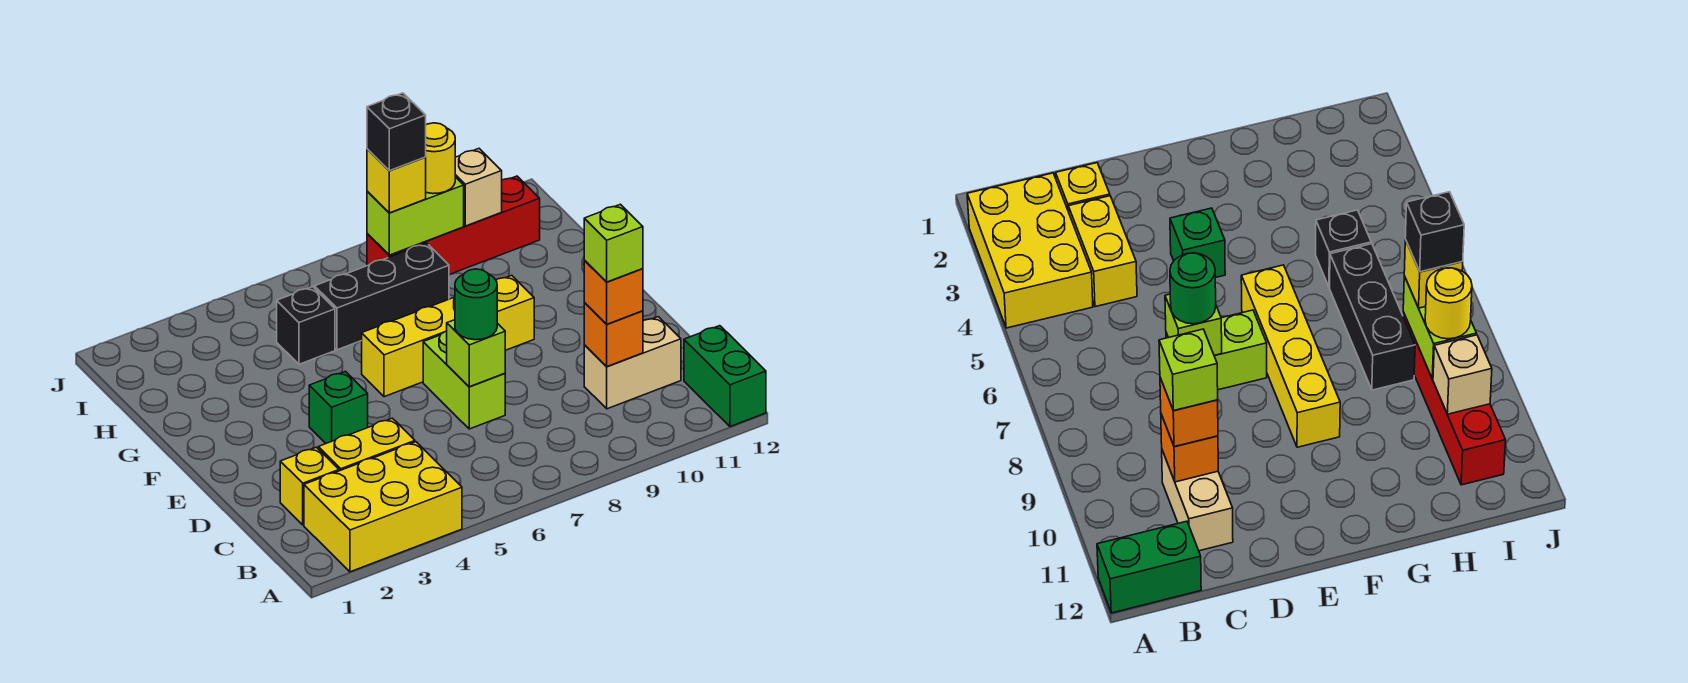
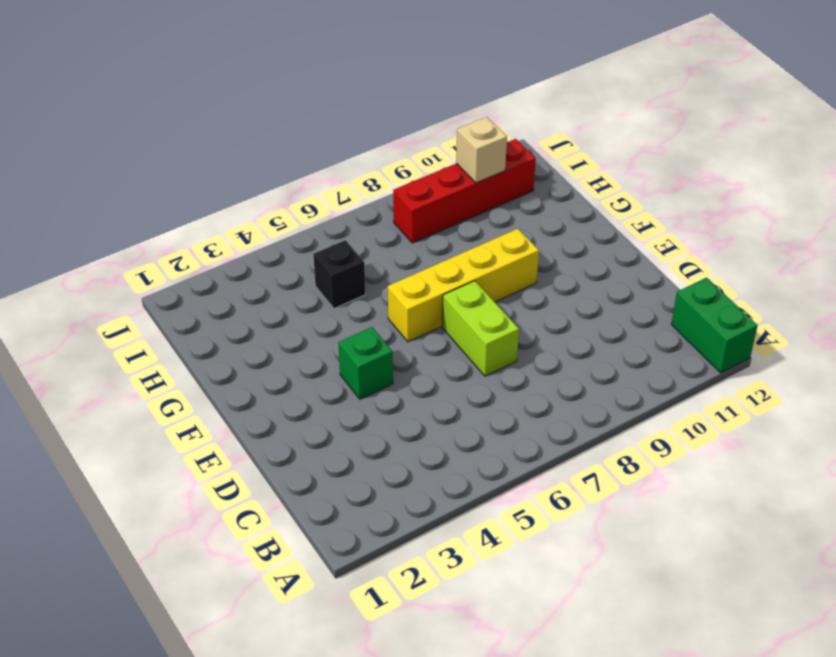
none -> yellow 2x3 brick [304,442,462,572]
none -> yellow 1x1 brick [280,447,339,525]
none -> yellow 1x2 brick [318,418,415,471]

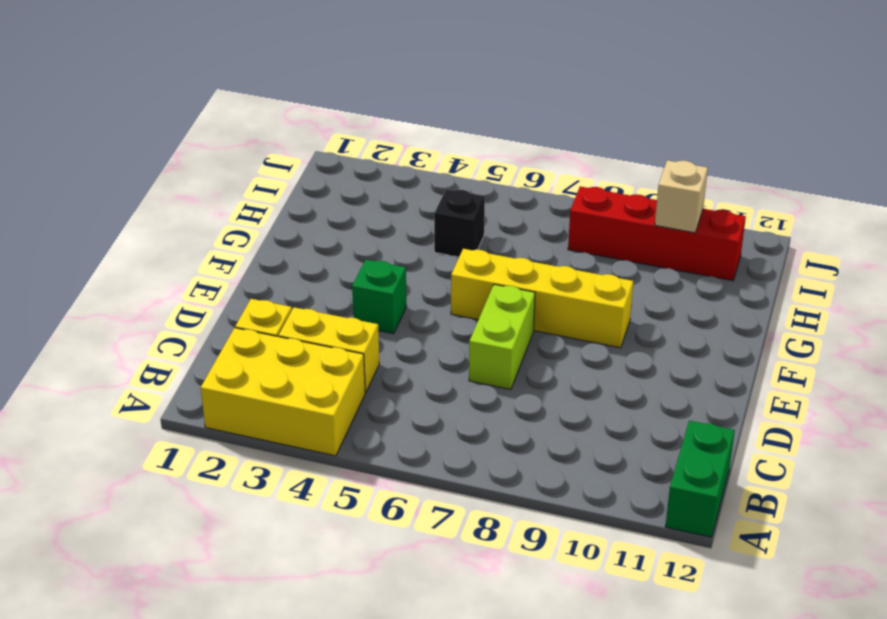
none -> tan 1x2 brick [584,317,681,409]
none -> black 1x3 brick [315,243,449,350]
none -> orange 1x1 brick [584,303,643,366]

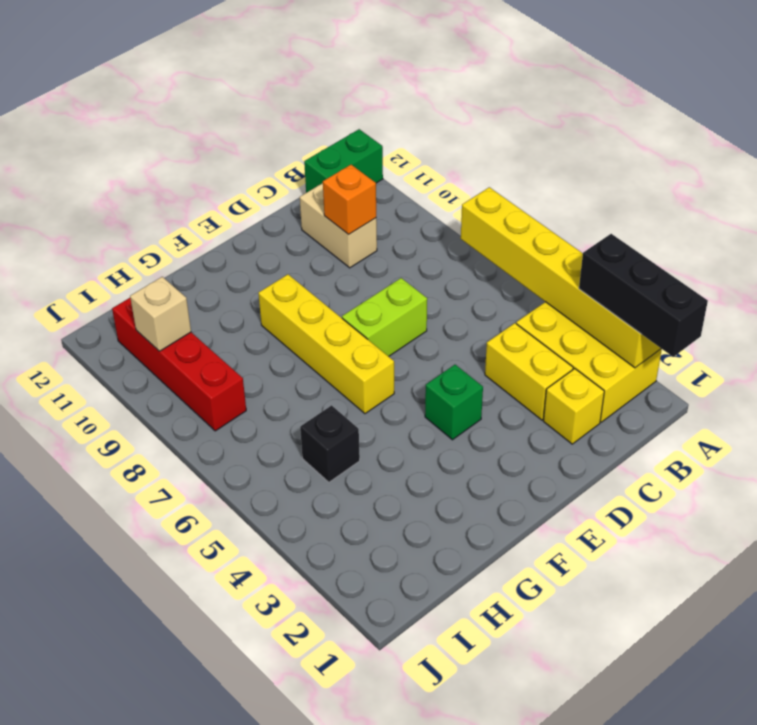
black 1x3 brick [579,234,708,357] -> black 1x3 brick moved to [315,243,449,350]
yellow 1x6 brick [461,187,661,368] -> none
none -> lime 1x1 brick [447,320,505,387]
none -> lime 1x2 brick [367,177,464,255]
none -> orange 1x1 brick [584,261,643,324]

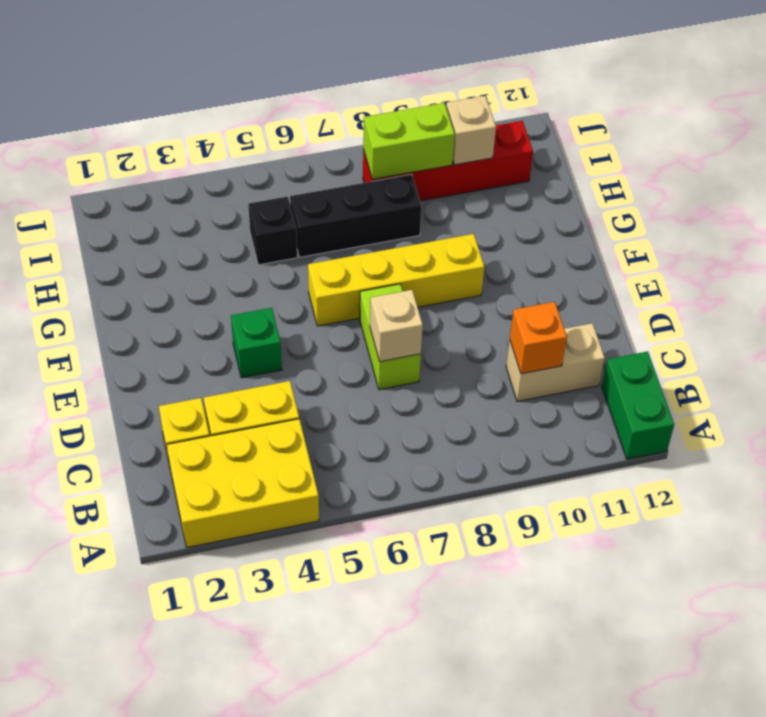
tan 1x1 brick [370,290,423,362] -> lime 1x1 brick [447,320,505,387]
none -> orange 1x1 brick [584,261,643,324]
none -> green 1x1 round brick [455,269,497,340]
none -> yellow 1x1 brick [367,149,426,213]

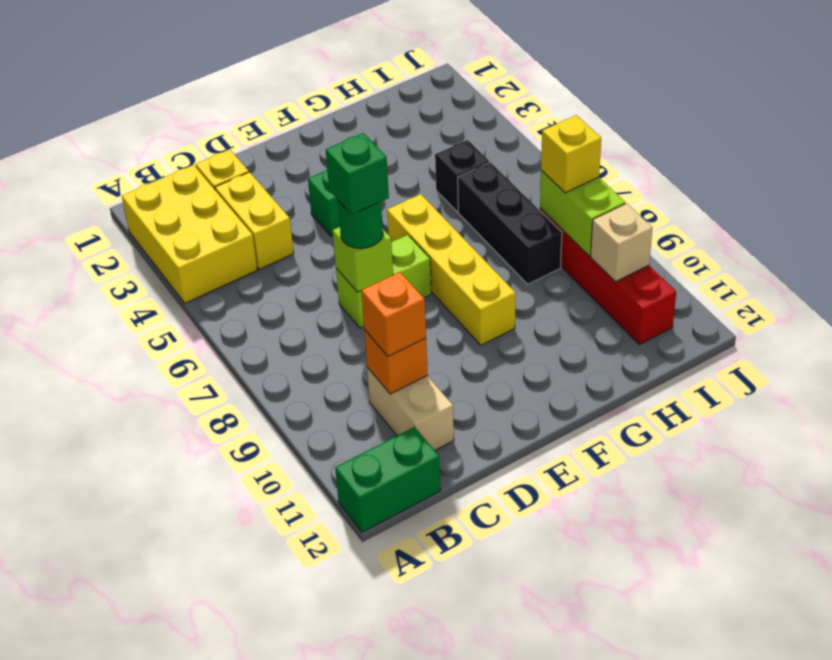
green 1x1 brick [326,133,389,214] -> none
none -> yellow 1x1 round brick [425,123,455,194]
none -> lime 1x1 brick [584,204,643,282]
none -> black 1x1 brick [367,93,426,171]

